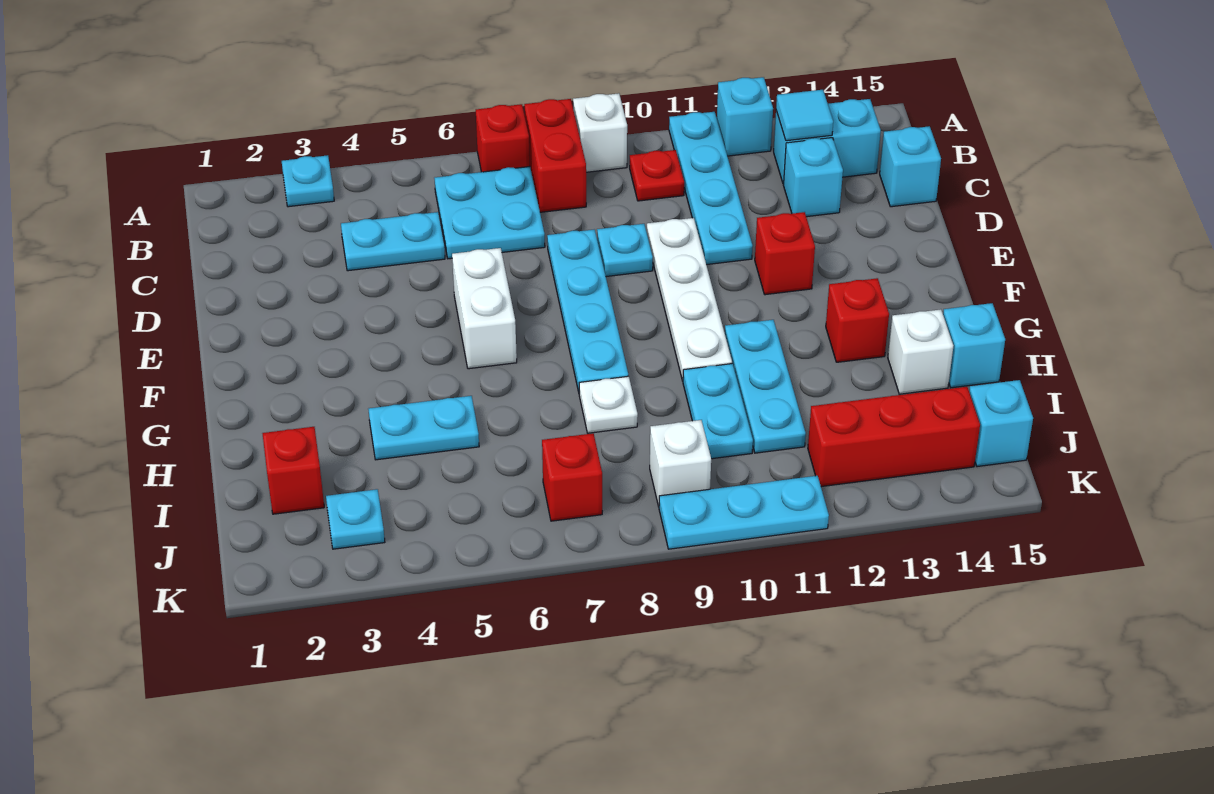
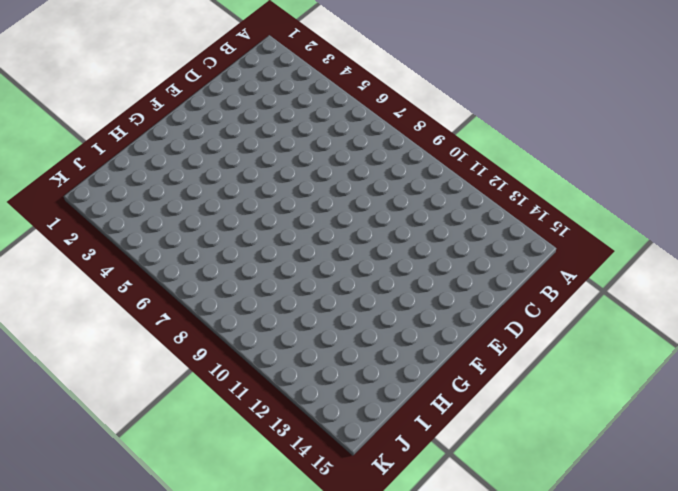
none -> cyan 1x1 plate [282,155,334,207]
none -> red 1x1 brick [476,104,530,172]
none -> red 1x2 brick [524,99,586,212]
none -> white 1x1 brick [573,93,627,172]

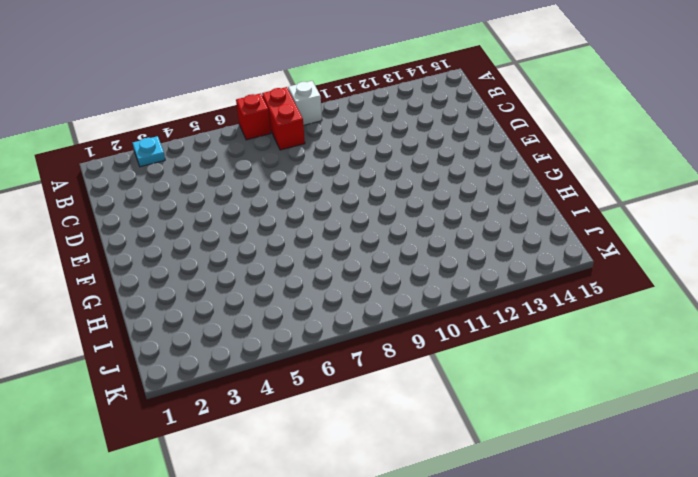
none -> cyan 1x4 plate [669,112,753,265]
none -> cyan 1x1 brick [717,77,773,156]
none -> cyan 2x2 plate [434,167,545,259]
none -> red 1x1 plate [630,150,684,201]

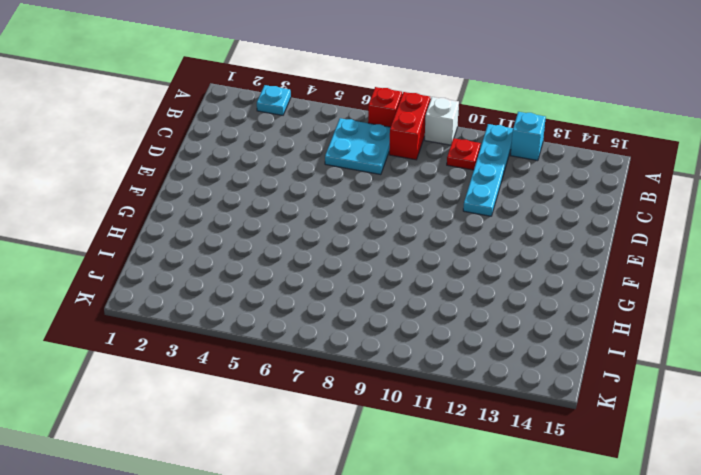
none -> cyan 1x2 brick [774,99,881,184]
none -> cyan 1x2 plate [341,212,445,271]
none -> cyan 1x1 brick [784,138,843,217]
none -> cyan 1x1 brick [880,126,941,207]

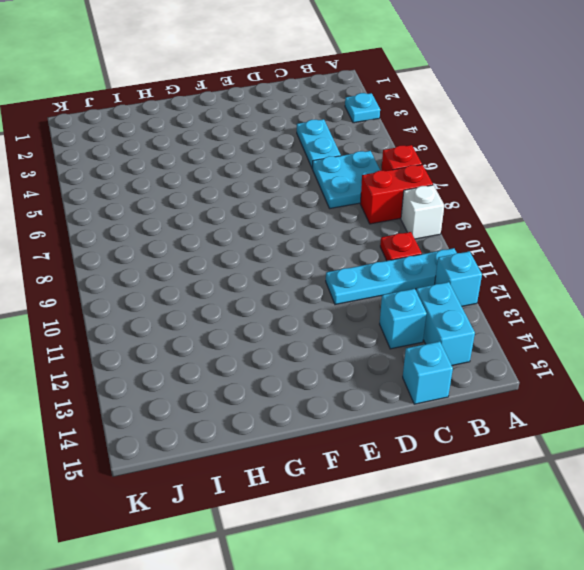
none -> cyan 1x4 plate [547,229,628,392]
none -> cyan 1x1 plate [597,224,653,277]
none -> white 1x4 plate [647,218,732,381]
none -> white 1x2 brick [452,248,517,369]

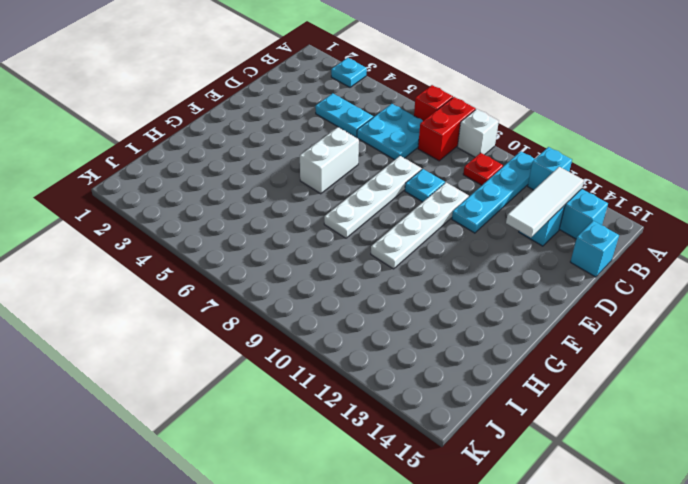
white 1x3 tile [506,167,584,238] -> cyan 1x1 tile [776,90,833,141]
white 1x4 plate [324,156,422,238] -> cyan 1x4 plate [547,229,628,392]
none -> red 1x1 brick [755,212,815,295]
none -> cyan 1x3 plate [725,320,806,453]
none -> red 1x1 brick [826,278,889,362]
none -> cyan 1x2 plate [368,396,479,460]

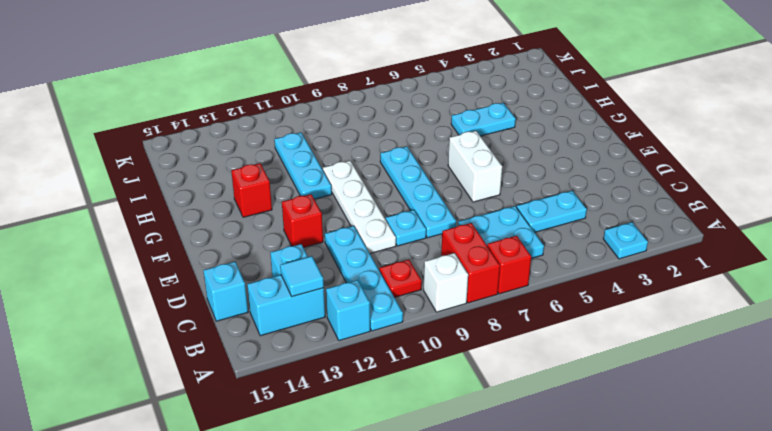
none -> white 1x1 plate [579,376,638,433]
none -> cyan 1x2 plate [683,364,753,459]
none -> white 1x1 brick [888,309,953,394]
none -> cyan 1x1 brick [943,303,1005,388]

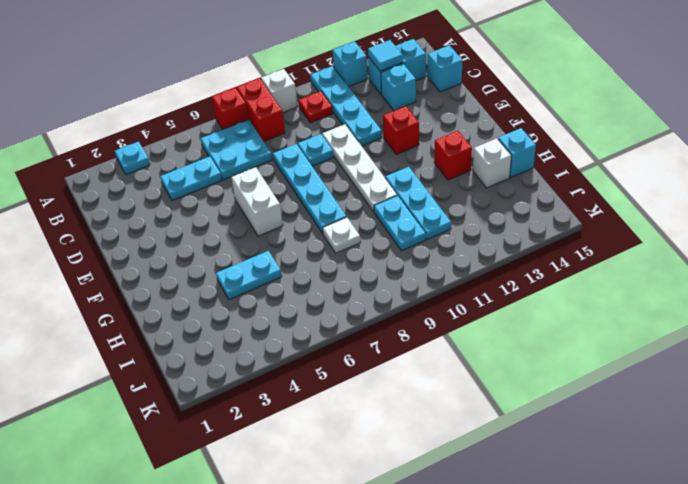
none -> red 1x1 brick [262,427,324,514]
none -> cyan 1x1 plate [326,489,385,549]
none -> red 1x1 brick [542,433,602,521]
none -> white 1x1 brick [650,420,711,507]

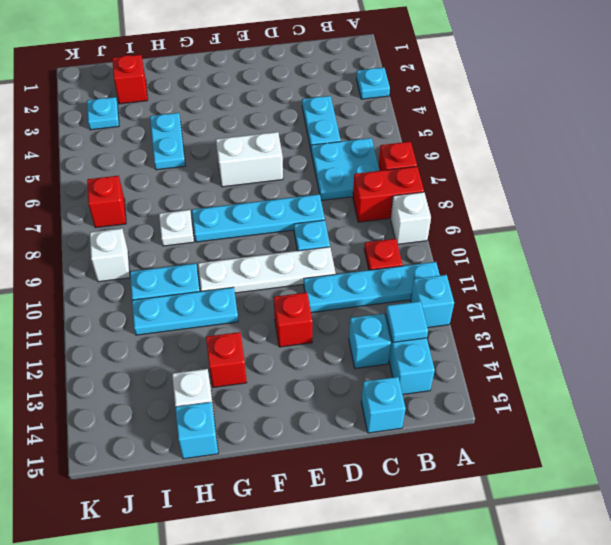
none -> red 1x3 brick [808,387,980,487]
none -> cyan 1x1 brick [969,380,1033,467]
none -> cyan 1x3 plate [659,476,829,549]

